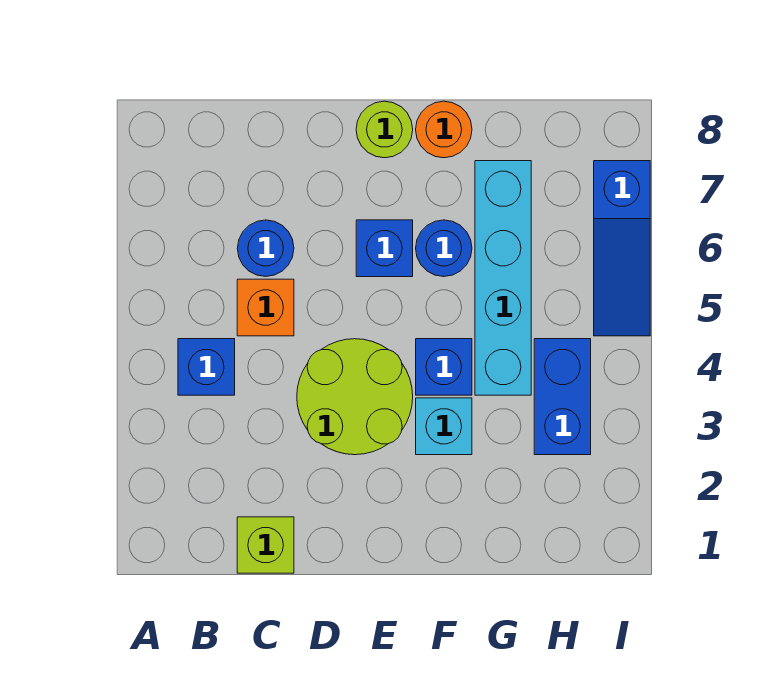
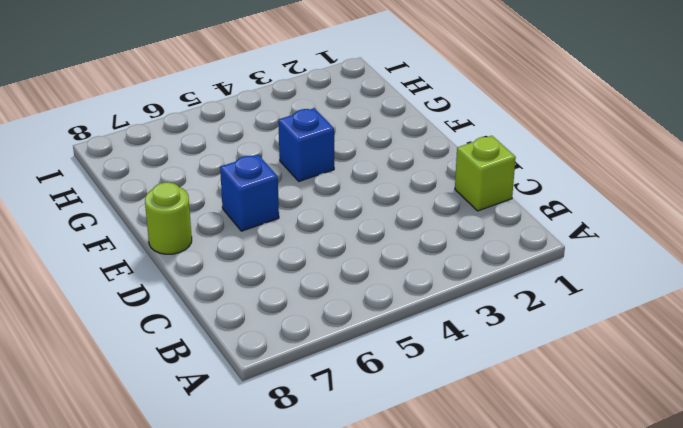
none -> blue 1x1 brick [178,339,235,395]
none -> orange 1x1 brick [237,279,294,336]
none -> blue 1x1 round brick [237,220,294,277]

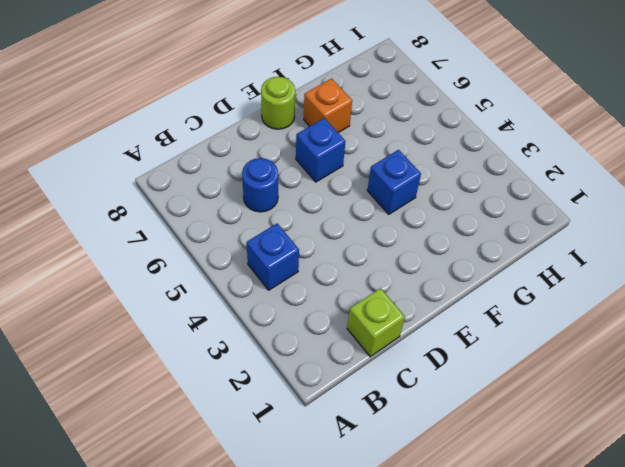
orange 1x1 brick [304,78,352,133] -> orange 1x1 brick moved to [237,279,294,336]
none -> lime 2x2 round brick [297,339,413,455]
none -> cyan 1x1 brick [416,398,472,455]
none -> blue 1x1 round brick [416,220,472,277]

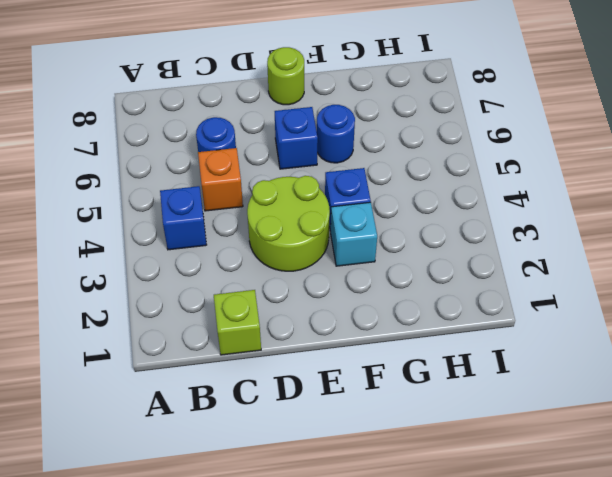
none -> orange 1x1 round brick [416,101,472,158]
none -> cyan 1x4 brick [475,161,531,395]
none -> blue 1x2 brick [534,339,591,455]

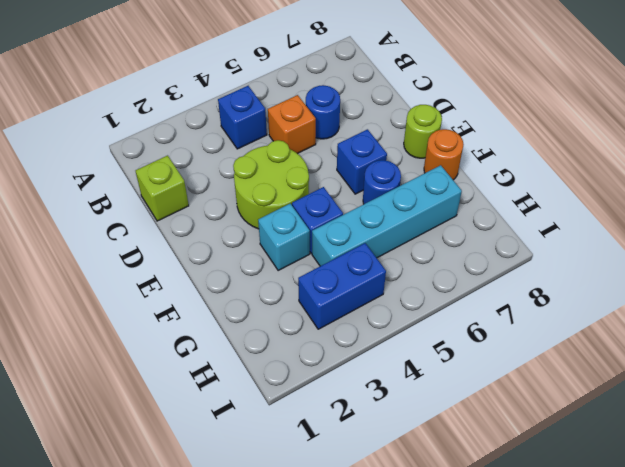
none -> blue 1x3 slope [594,161,650,336]

